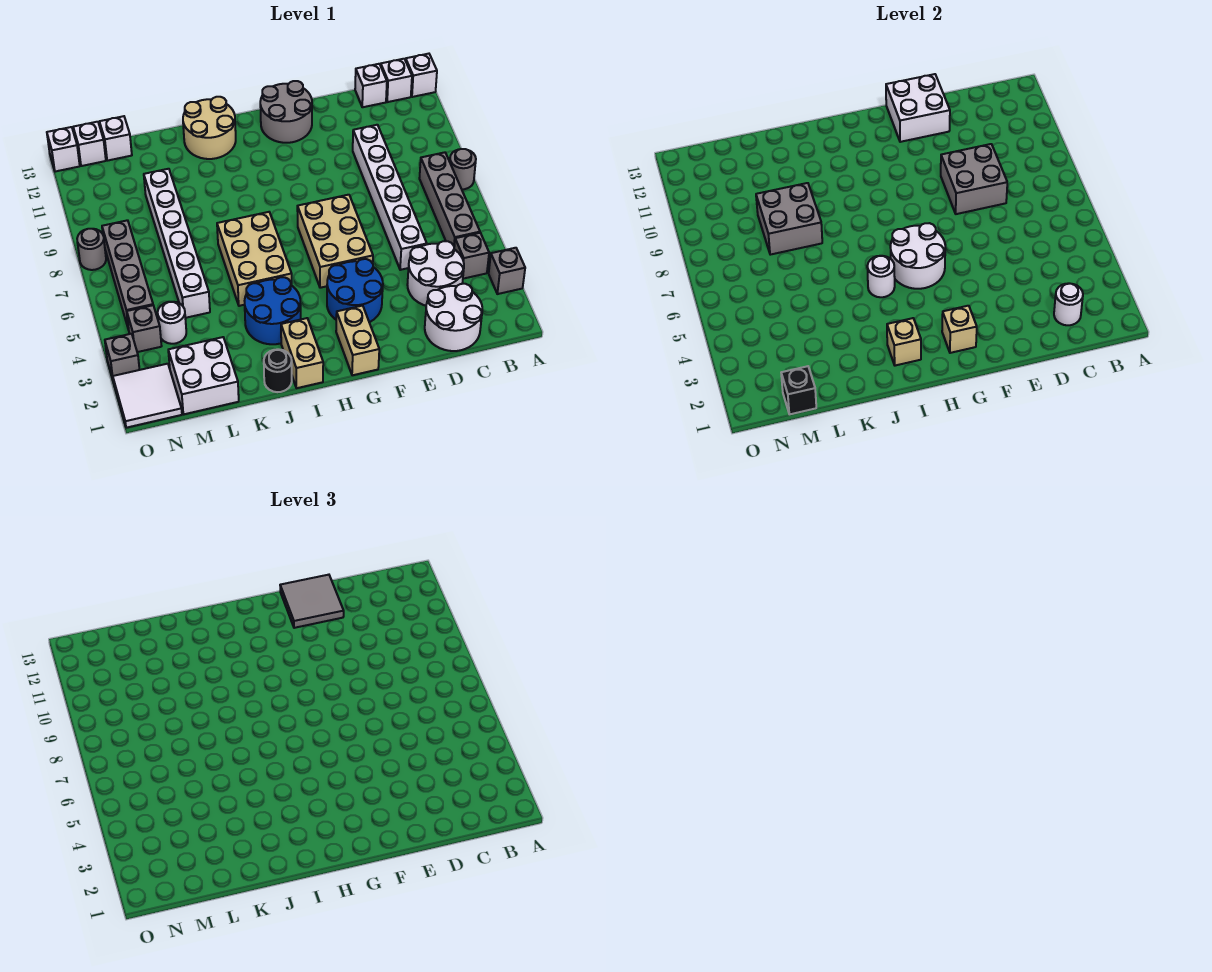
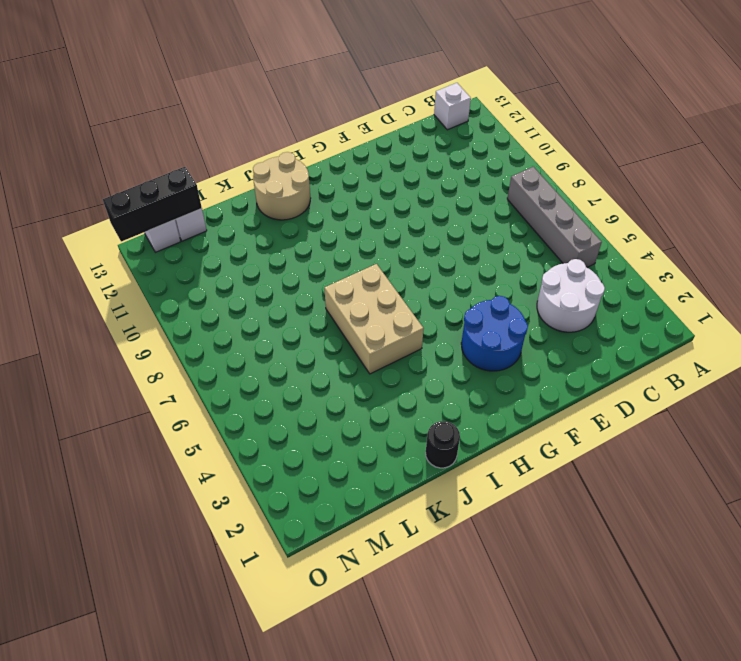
black 1x3 brick [103,167,202,242] -> none
none -> grey 1x1 brick [489,248,525,294]
none -> grey 1x1 round brick [450,149,476,189]
none -> white 1x1 brick [406,54,437,97]
none -> grey 1x1 brick [454,233,489,279]

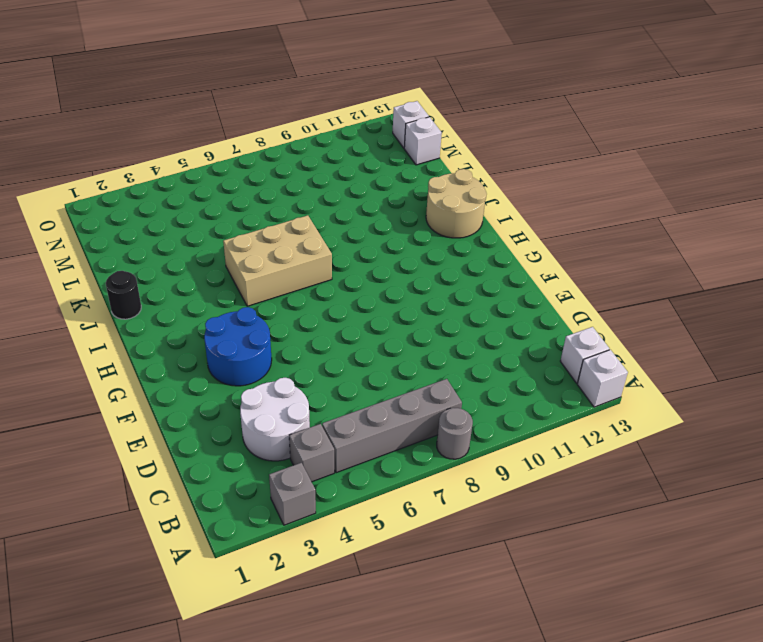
none -> white 2x2 round brick [425,284,482,351]
none -> white 1x1 brick [355,64,387,107]
none -> white 1x6 brick [353,125,427,270]
none -> tan 2x3 brick [297,195,373,288]

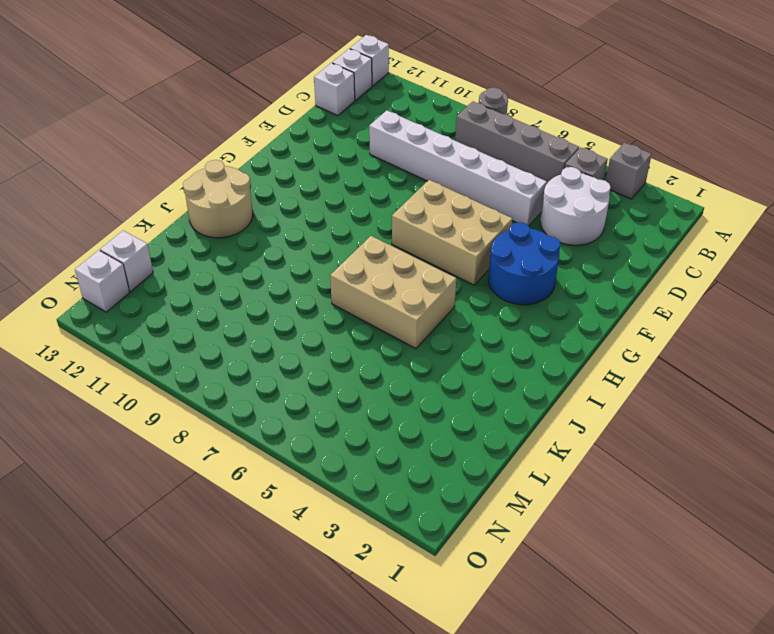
none -> white 2x2 round brick [425,284,482,351]
none -> grey 2x2 round brick [260,81,312,143]
none -> tan 1x2 brick [336,306,379,375]
none -> tan 1x2 brick [281,318,323,388]

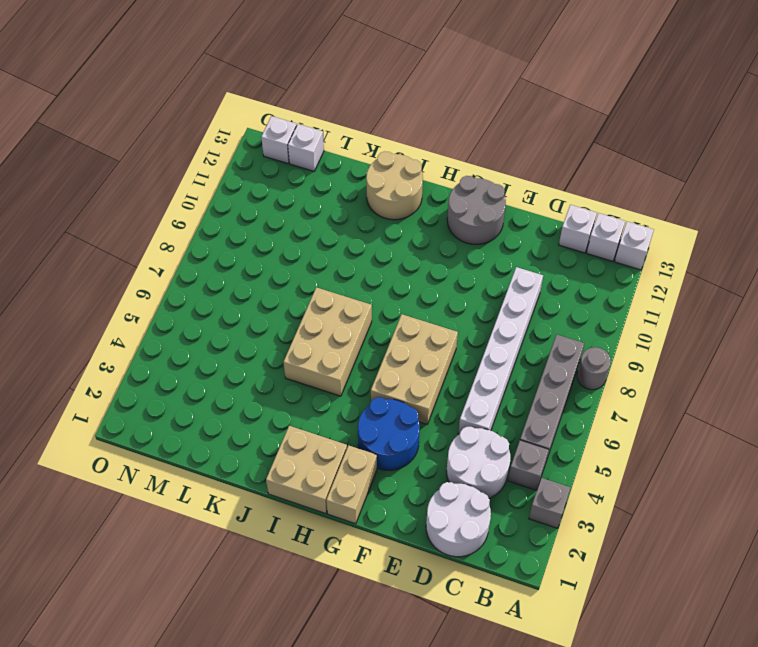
tan 2x2 brick [266,426,347,514] -> tan 1x2 brick [281,318,323,388]
none -> blue 2x2 round brick [245,277,301,344]
none -> black 1x1 round brick [264,349,292,392]
none -> white 2x2 brick [168,337,239,414]
none -> white 1x6 brick [144,169,210,318]

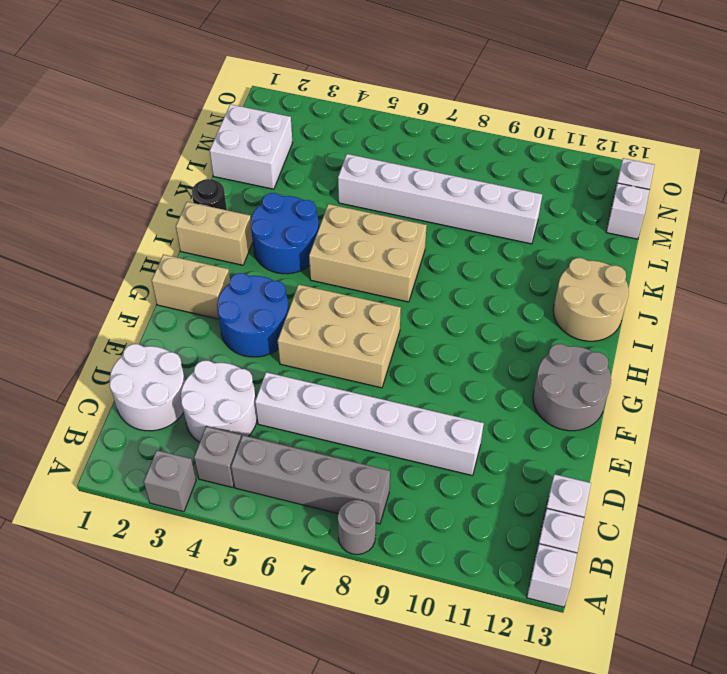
none -> white 1x1 round brick [158,302,186,344]
none -> white 2x2 tile [113,364,182,428]
none -> grey 1x1 brick [127,305,161,352]
none -> grey 1x4 brick [102,220,153,329]

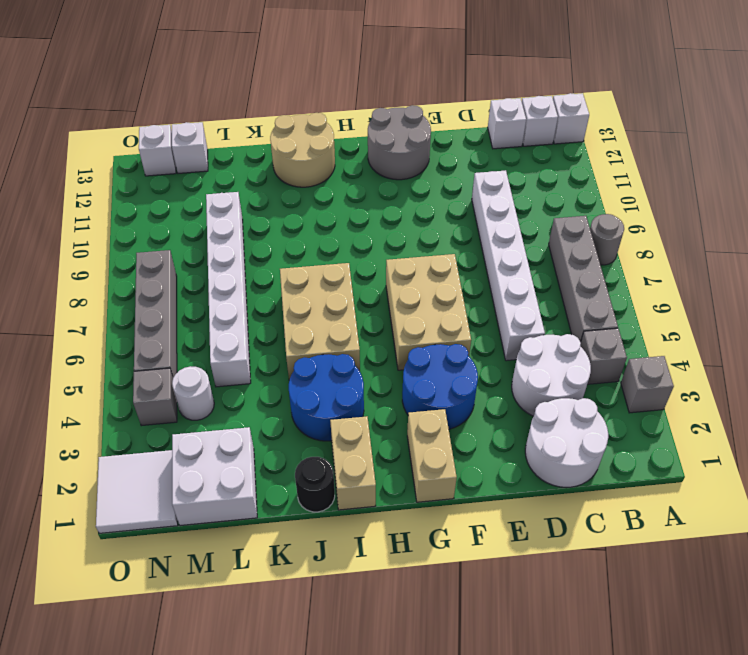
none -> grey 1x1 brick [105,334,140,379]
none -> grey 1x1 round brick [77,229,106,270]
none -> white 1x1 brick [47,127,80,172]
none -> white 1x1 round brick [1054,283,1083,325]

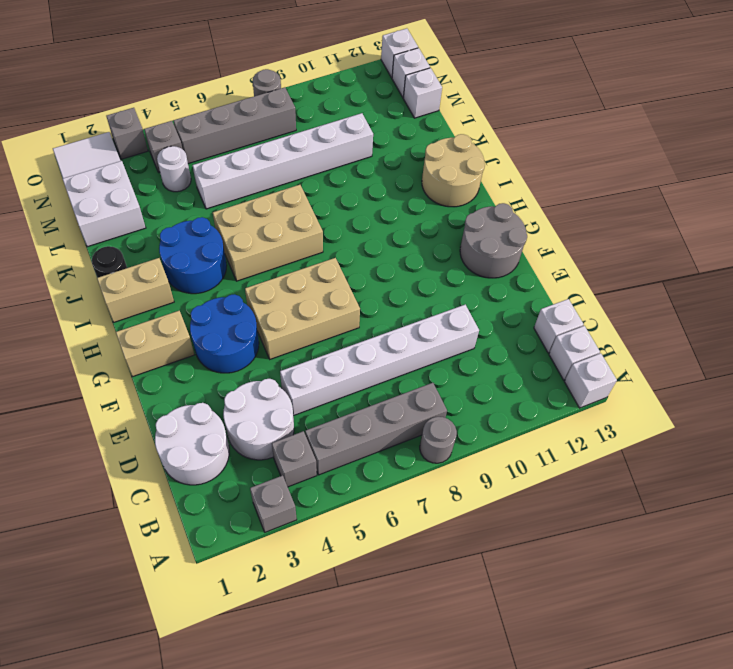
none -> white 1x1 round brick [1054,283,1083,325]
none -> grey 2x2 brick [941,144,1007,214]
none -> white 2x2 brick [886,74,950,142]
none -> tan 1x1 brick [942,306,977,353]

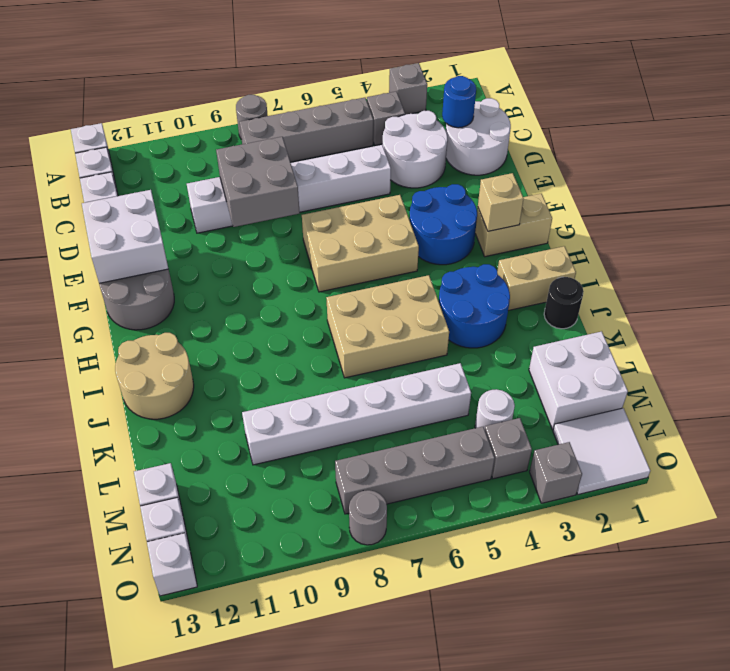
blue 1x1 round brick [442,76,476,128] -> white 1x1 round brick [1054,283,1083,325]
none -> white 2x2 round brick [890,223,945,289]
none -> tan 1x1 brick [887,318,921,366]
none -> white 1x1 round brick [867,256,895,297]
none -> grey 2x2 brick [756,183,822,255]

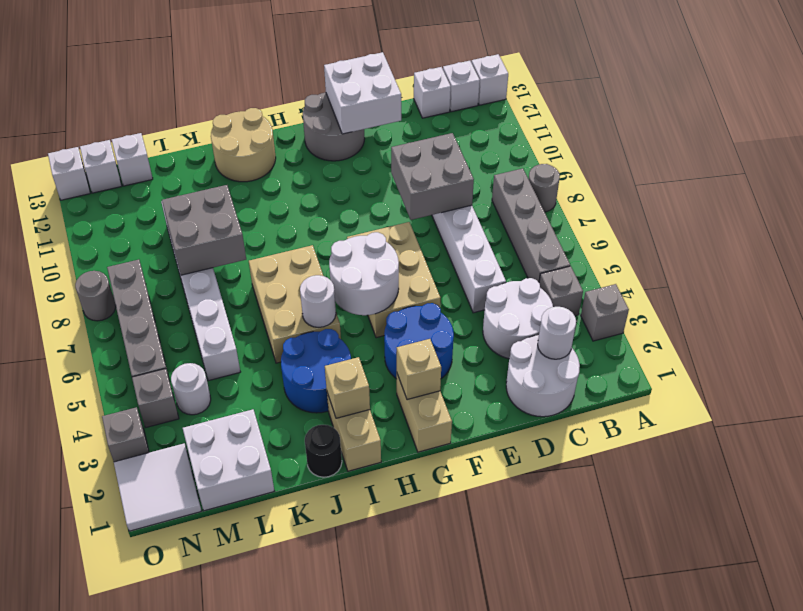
none -> black 1x1 brick [781,366,816,414]
none -> grey 2x2 tile [280,575,344,628]

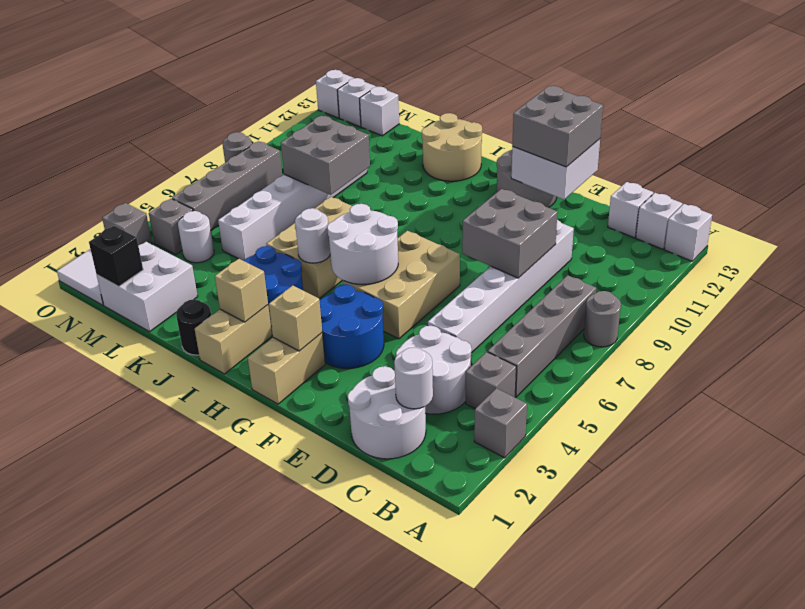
grey 2x2 brick [512,86,603,167] -> grey 2x2 tile [280,575,344,628]

